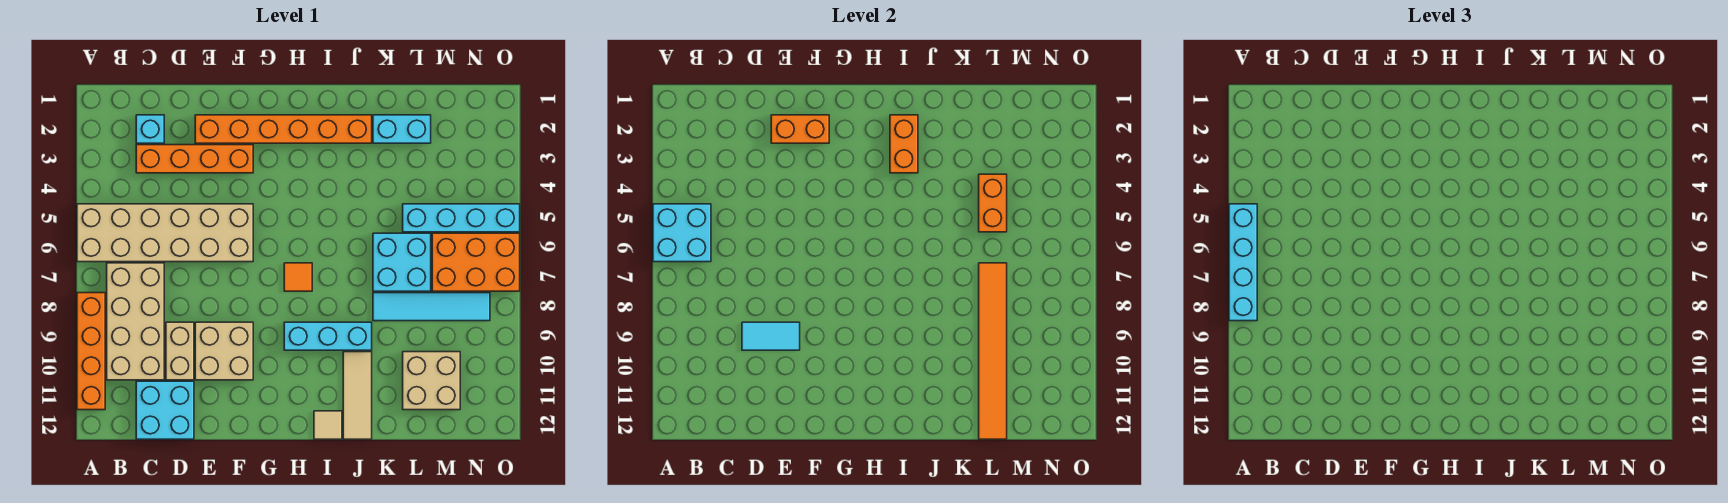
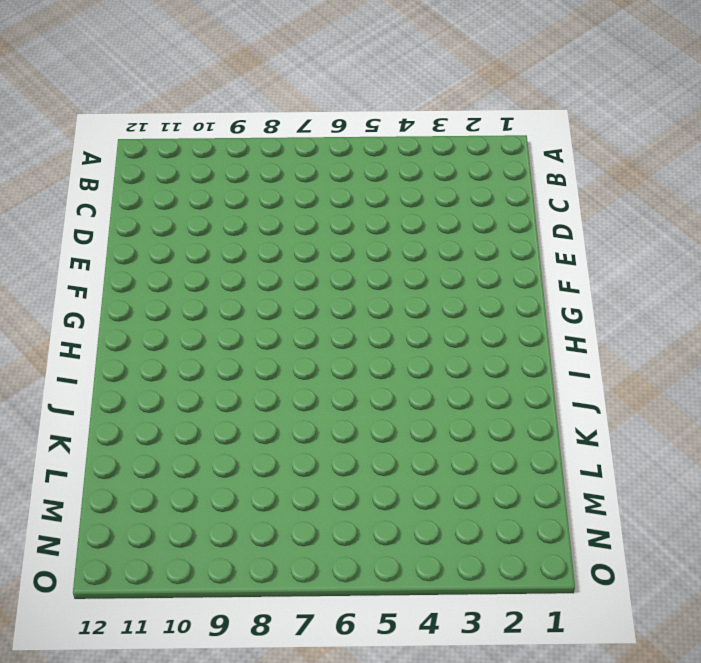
none -> tan 2x6 brick [77,204,253,262]
none -> orange 1x4 brick [77,293,105,410]
none -> tan 2x4 brick [107,263,164,380]

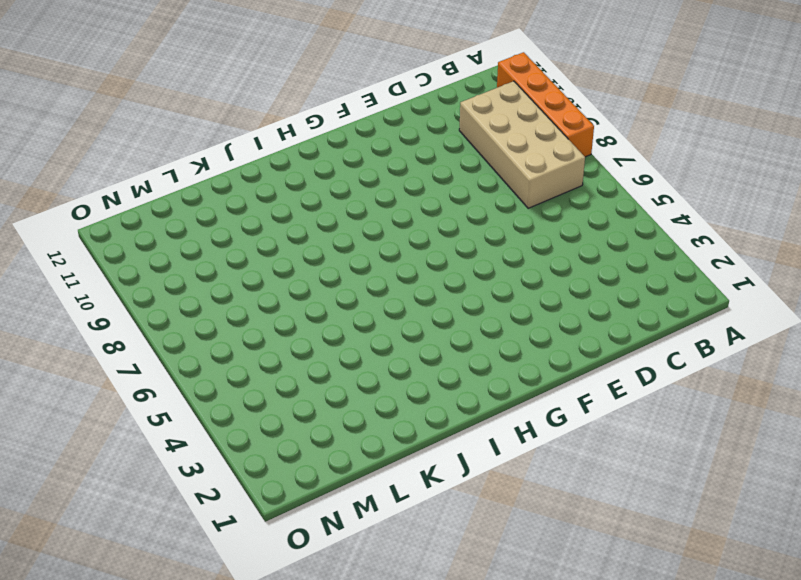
none -> tan 2x6 brick [77,204,253,262]
none -> cyan 1x1 brick [136,115,164,143]
none -> orange 1x4 brick [136,145,253,173]

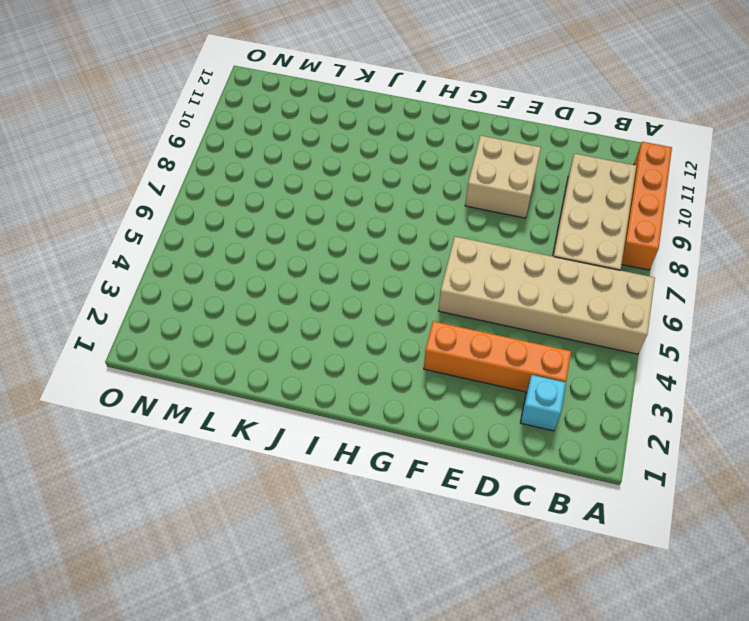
none -> cyan 2x2 brick [136,381,194,439]
none -> tan 1x2 brick [166,322,194,380]
none -> orange 1x6 brick [195,115,372,143]

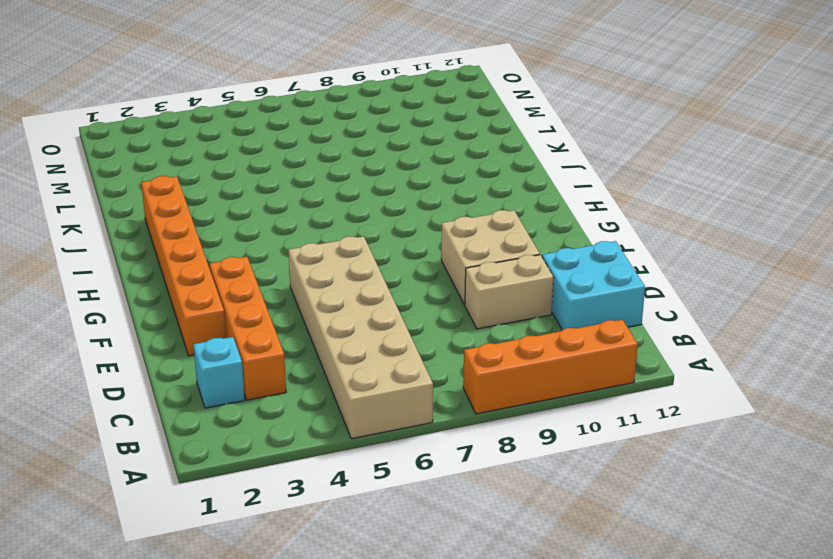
none -> tan 2x4 brick [107,263,164,380]
none -> orange 1x1 tile [284,263,312,291]
none -> cyan 1x3 brick [284,322,372,350]

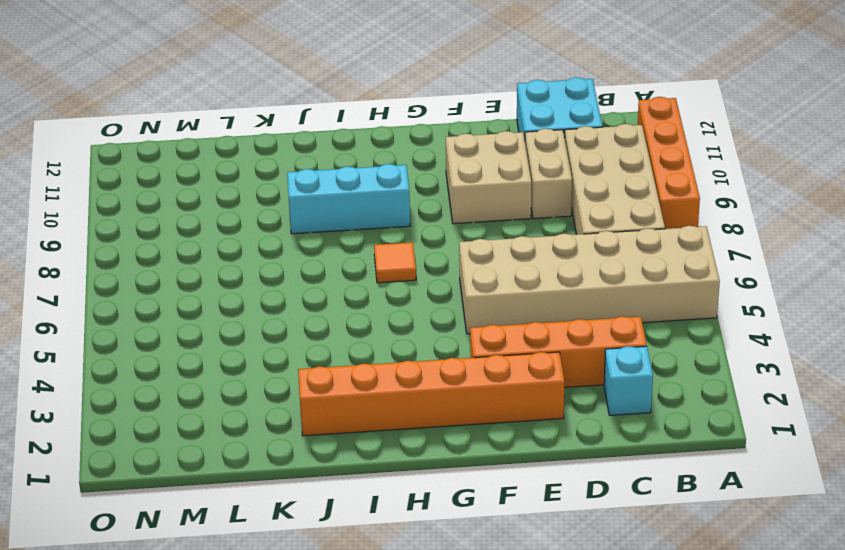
none -> tan 1x1 tile [314,411,342,439]
none -> tan 1x3 tile [343,352,372,439]
none -> cyan 1x2 brick [373,115,431,143]

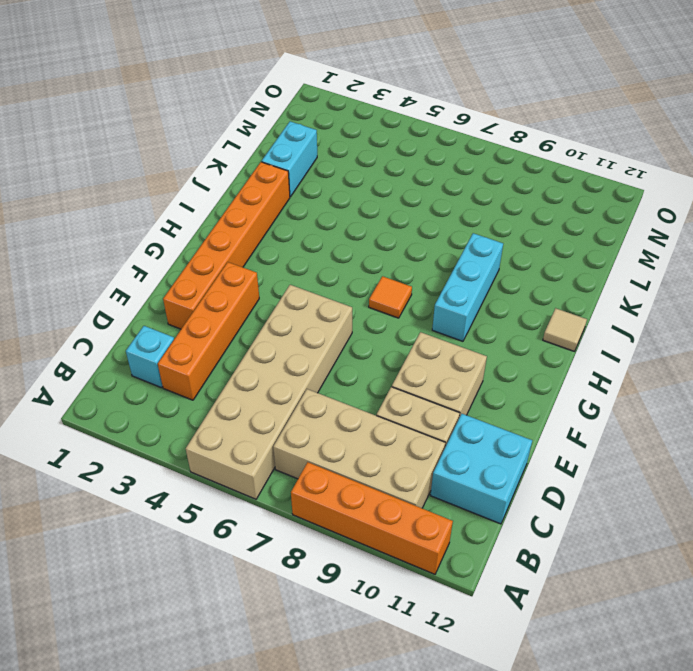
none -> tan 1x3 tile [343,352,372,439]
none -> cyan 2x2 brick [373,233,431,291]
none -> cyan 1x4 tile [373,293,490,321]

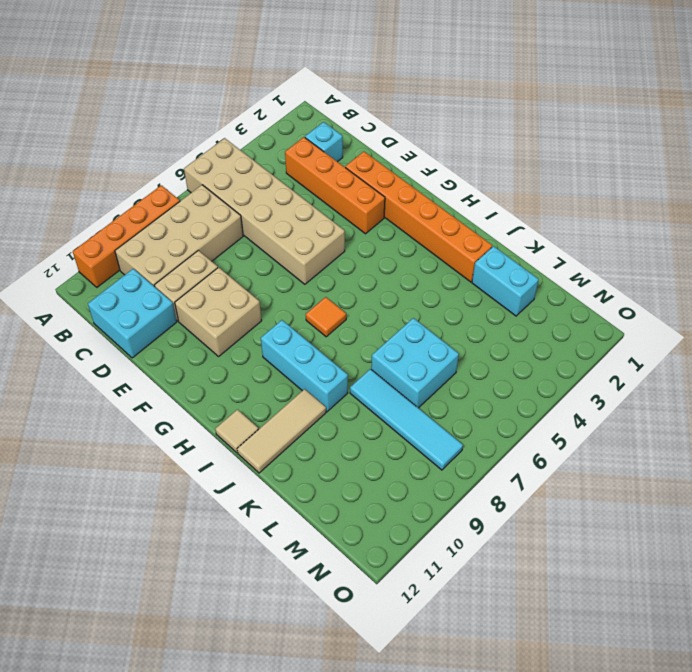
none -> cyan 1x4 brick [403,204,520,232]
none -> tan 2x2 brick [403,352,460,410]
none -> orange 2x3 brick [432,233,520,291]

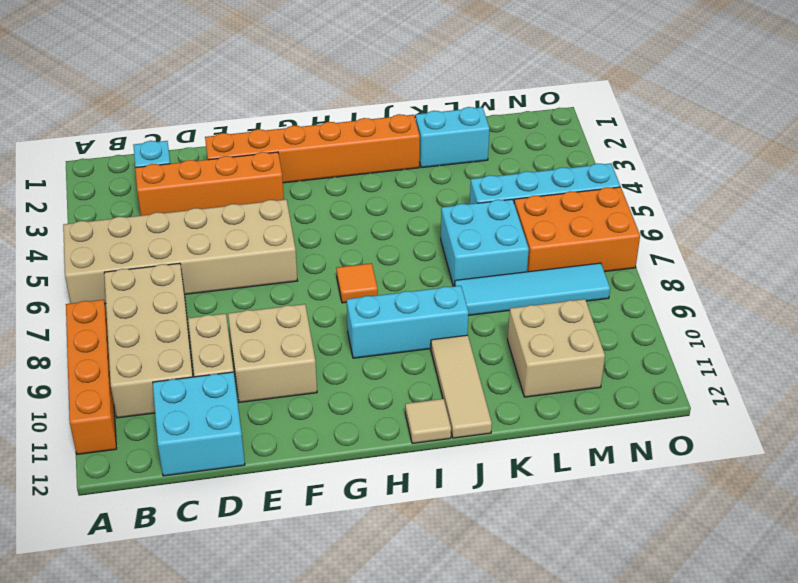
none -> cyan 2x2 brick [653,204,711,262]
none -> cyan 1x2 tile [742,322,800,350]
none -> orange 1x2 brick [771,115,829,143]

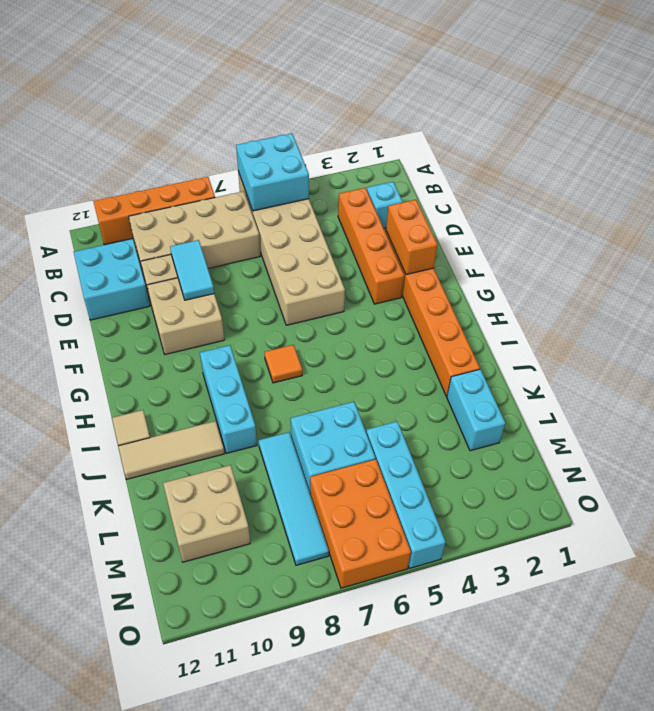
none -> orange 1x2 brick [890,115,918,173]
none -> orange 1x2 brick [979,174,1007,232]
none -> orange 1x6 tile [979,263,1007,439]

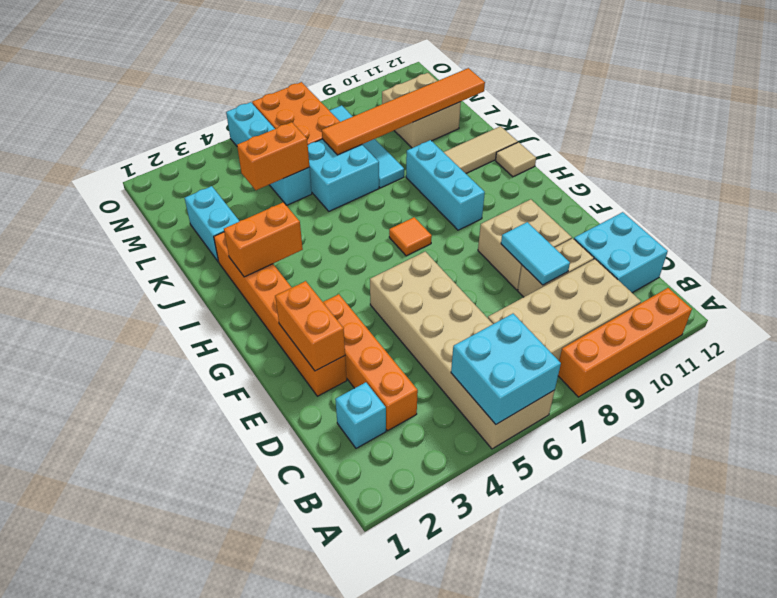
none -> cyan 1x4 brick [1229,204,1257,321]

